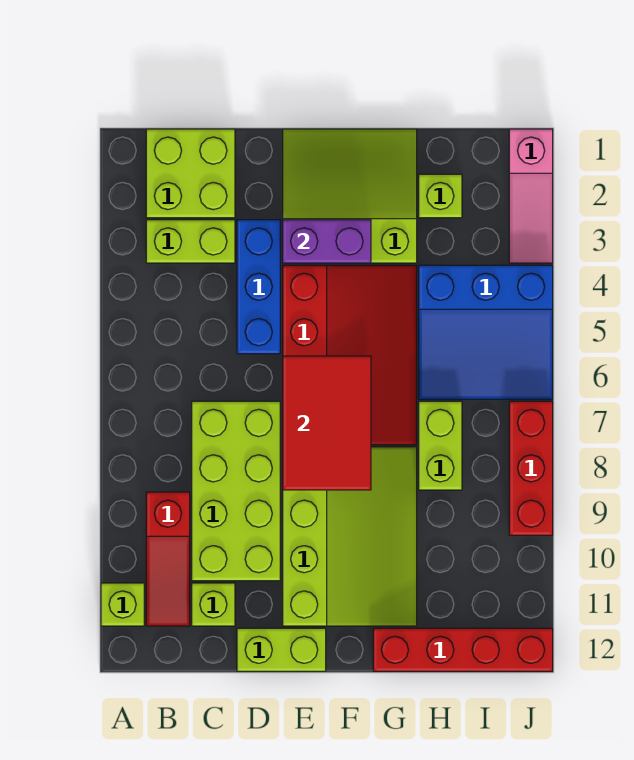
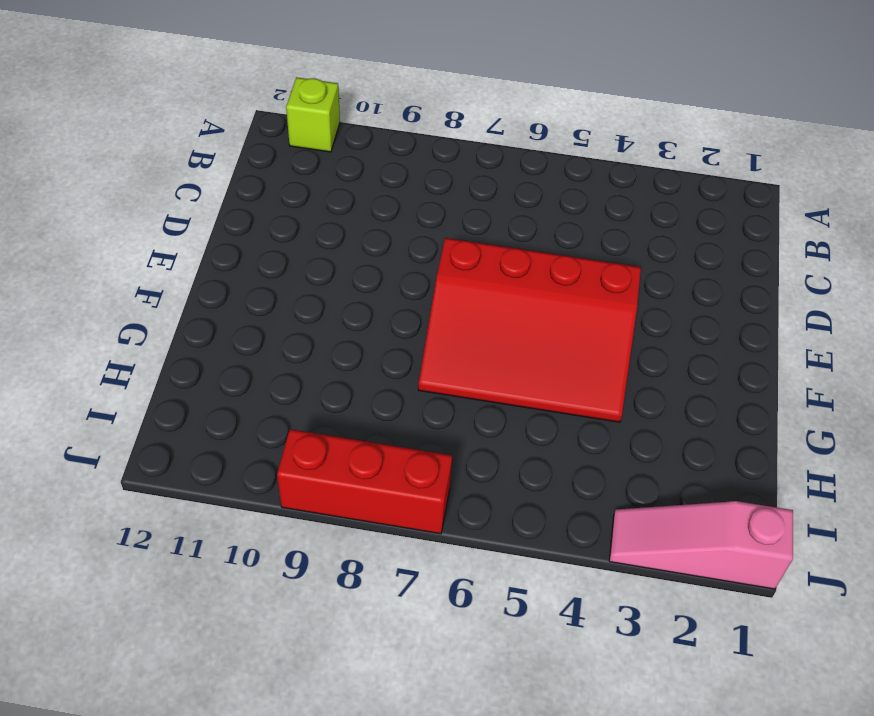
none -> lime 2x2 brick [146,129,235,218]
none -> lime 1x2 brick [146,220,235,263]
none -> red 1x3 slope [146,492,190,626]

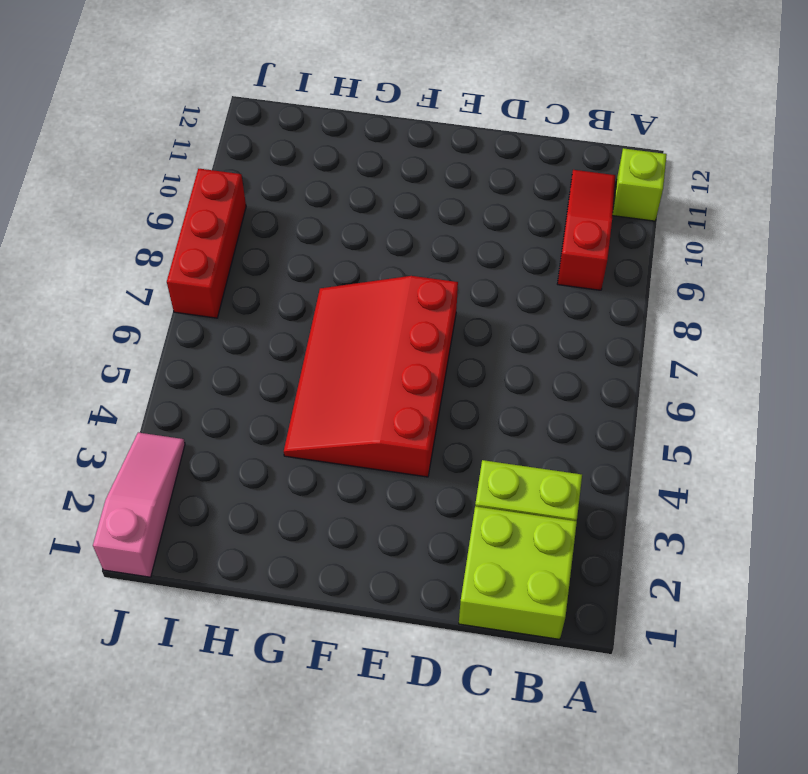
none -> lime 2x4 brick [192,401,280,581]
none -> lime 1x1 brick [192,583,235,626]
none -> blue 1x3 brick [237,220,280,354]

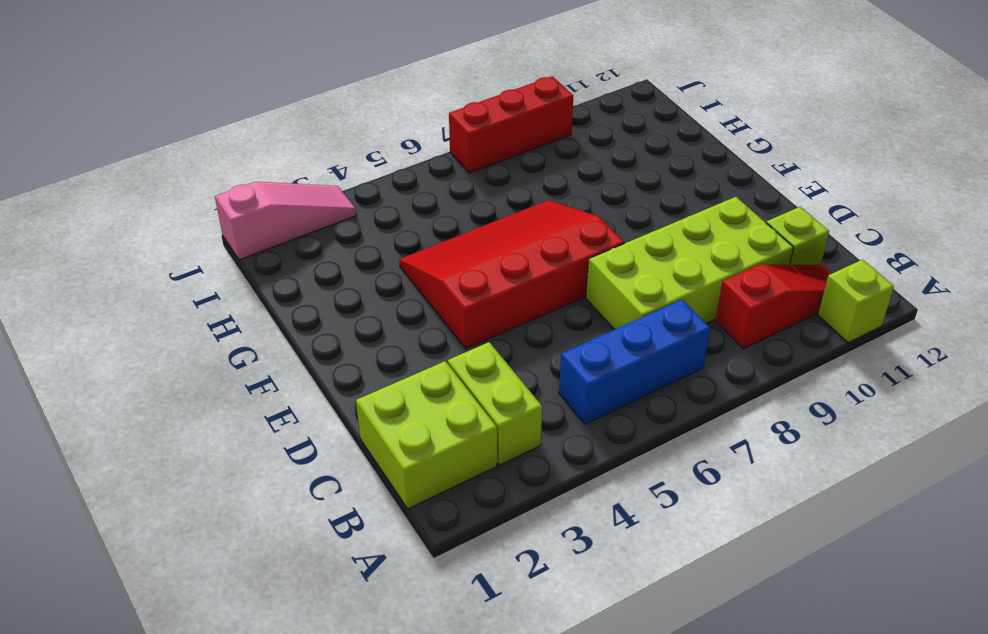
blue 1x3 brick [559,300,710,424] -> blue 1x3 brick moved to [237,220,280,354]
none -> lime 1x2 brick [237,628,326,671]
none -> lime 3x3 slope [283,129,417,263]
none -> lime 3x4 slope [283,447,417,626]

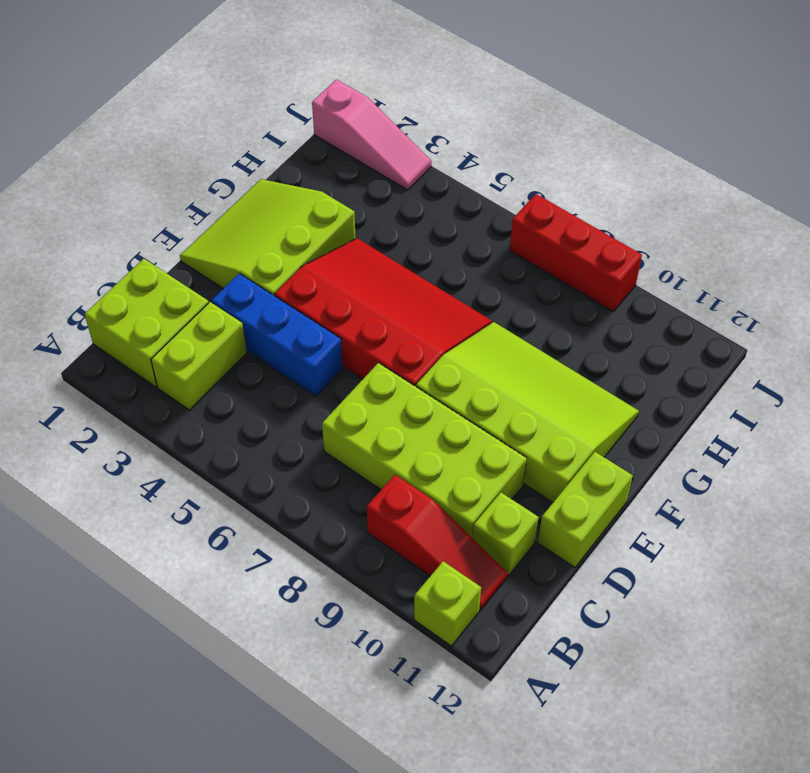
none -> red 1x4 brick [373,628,553,671]
none -> lime 1x1 brick [419,174,462,218]
none -> blue 3x3 slope [419,265,553,399]

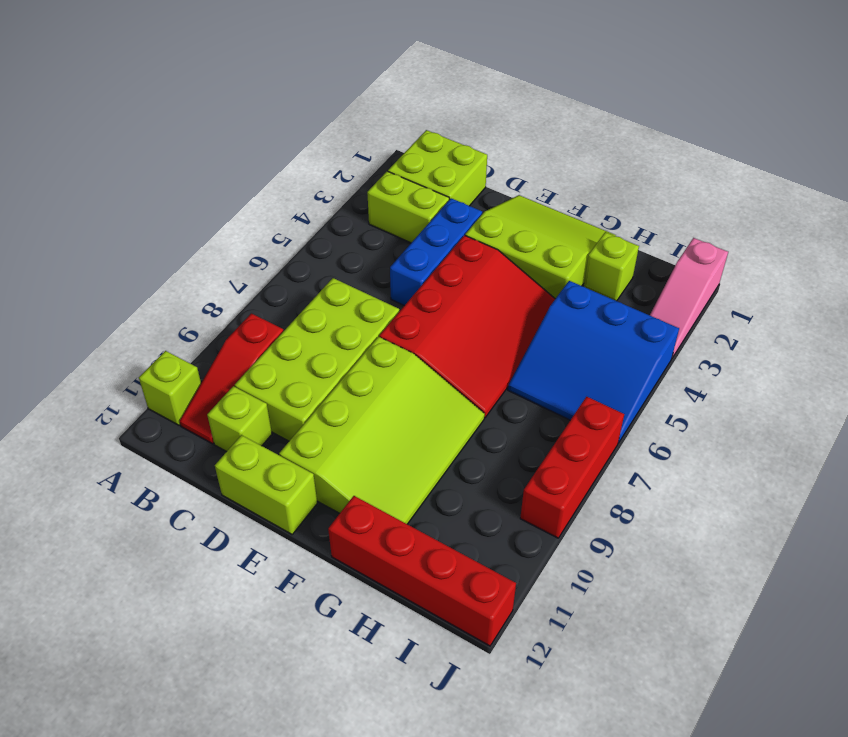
none -> lime 1x2 brick [419,401,462,490]
none -> purple 1x2 brick [283,220,371,263]
none -> red 2x3 tile [283,356,371,490]

